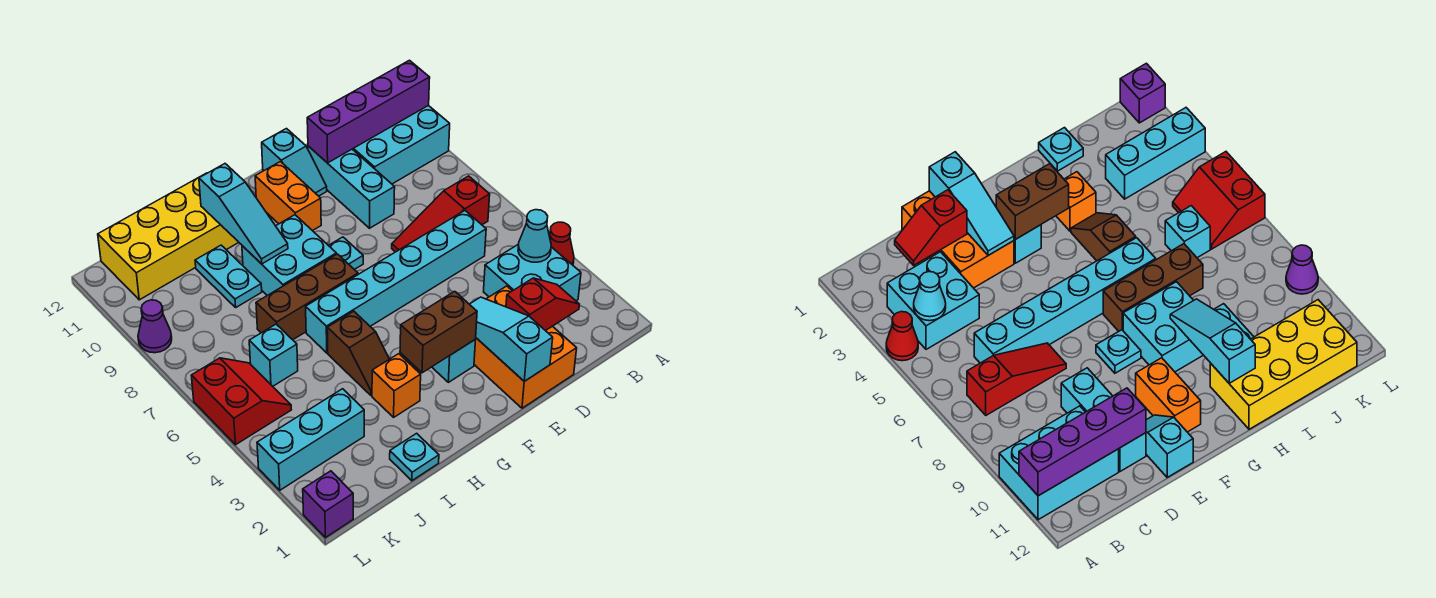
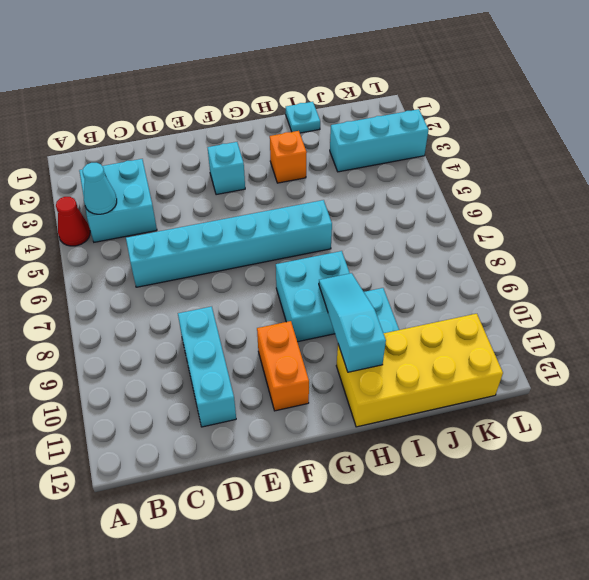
none -> cyan 2x3 brick [353,105,450,184]
none -> red 1x3 slope [392,176,490,252]
none -> orange 2x3 brick [474,286,577,408]

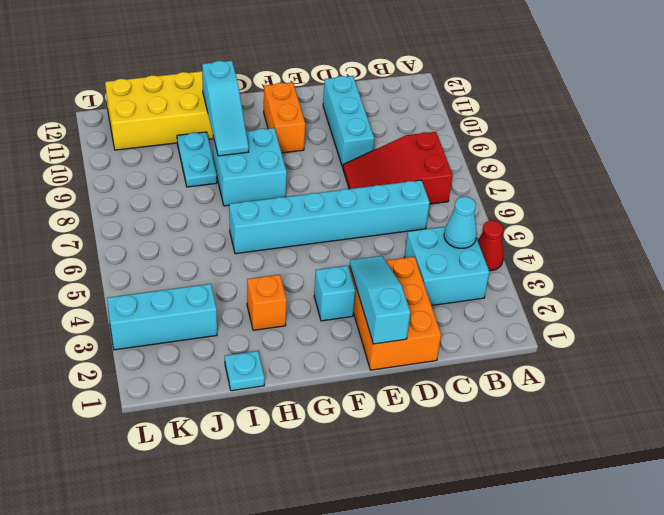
red 2x3 slope [343,132,453,204] -> red 1x3 slope [392,176,490,252]
none -> cyan 2x3 brick [353,105,450,184]
none -> cyan 1x2 slope [262,129,327,196]
none -> cyan 1x1 plate [328,237,363,270]

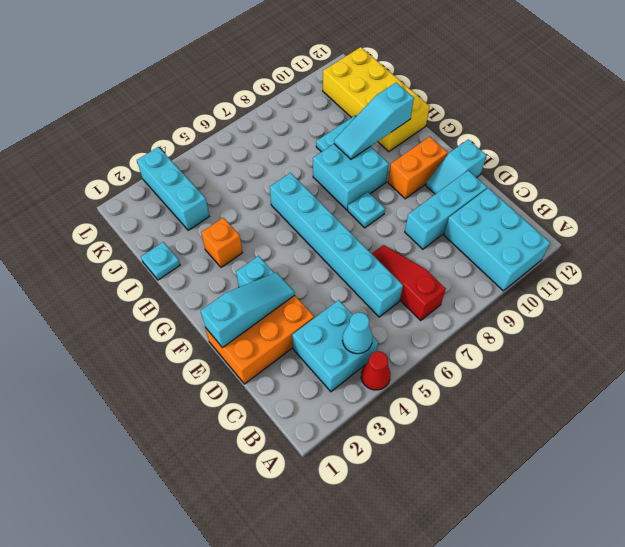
none -> brown 1x3 brick [256,254,358,340]
none -> brown 1x2 slope [327,311,389,396]
none -> cyan 1x1 brick [249,324,298,386]

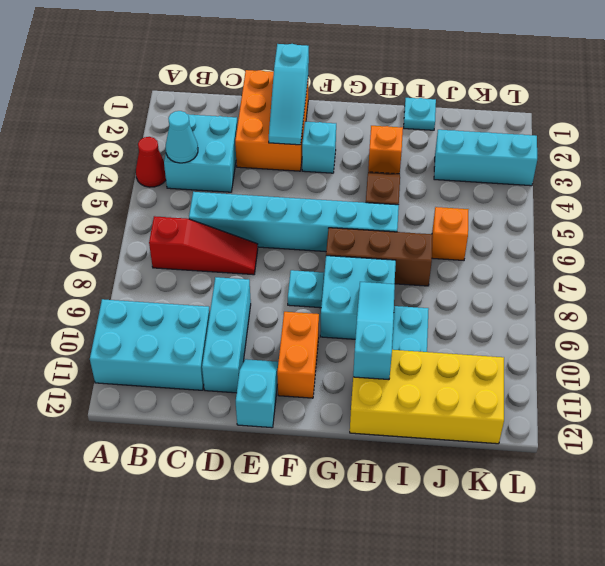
orange 1x1 brick [432,207,469,260] -> cyan 1x1 brick [249,324,298,386]
none -> red 2x2 slope [191,358,291,445]
none -> purple 1x1 brick [303,471,353,538]
none -> purple 1x1 cone [138,300,172,353]

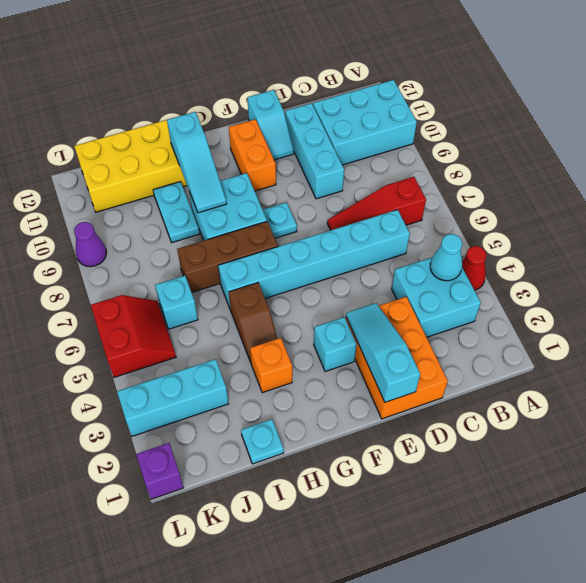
none -> purple 1x4 brick [307,60,430,163]
none -> red 1x2 slope [506,278,579,331]
none -> brown 1x2 brick [400,291,477,373]

